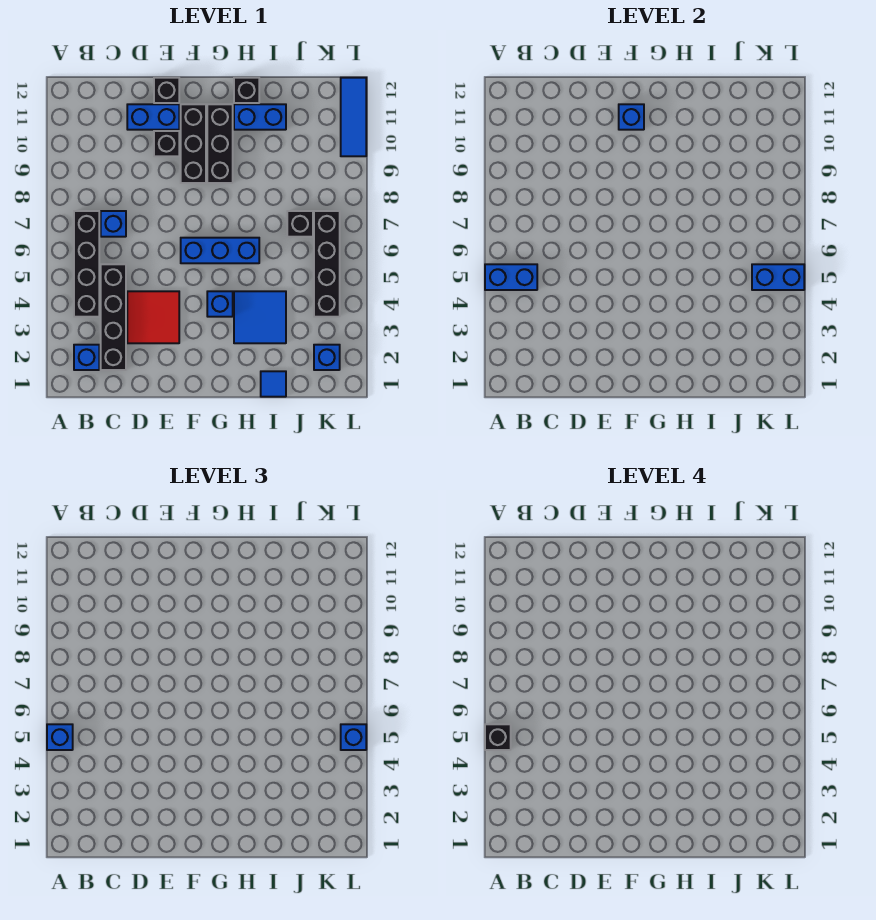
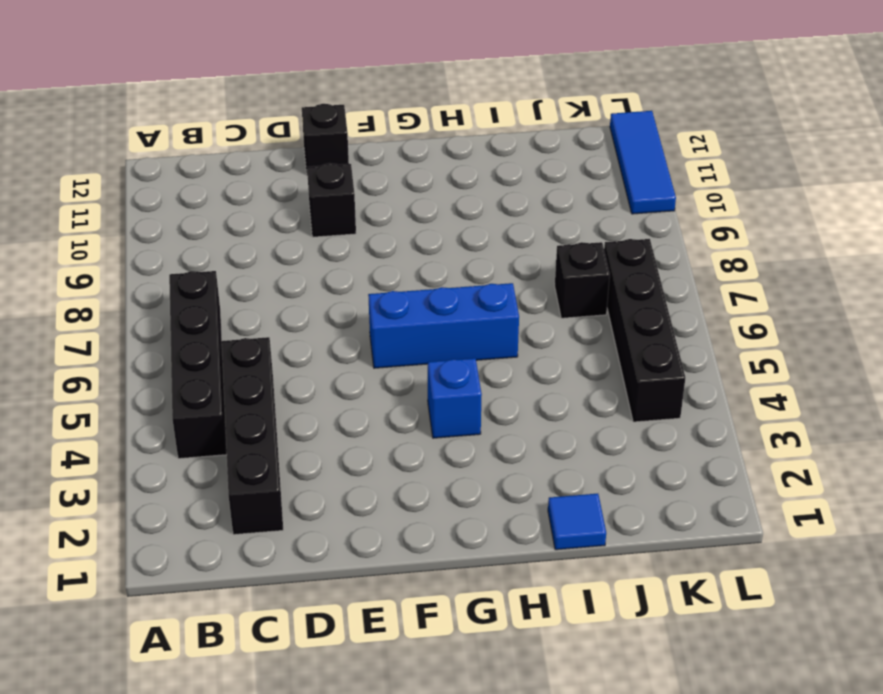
none -> blue 1x1 brick [74,345,99,370]
none -> blue 1x1 brick [101,211,126,237]
none -> red 2x2 tile [127,291,179,343]

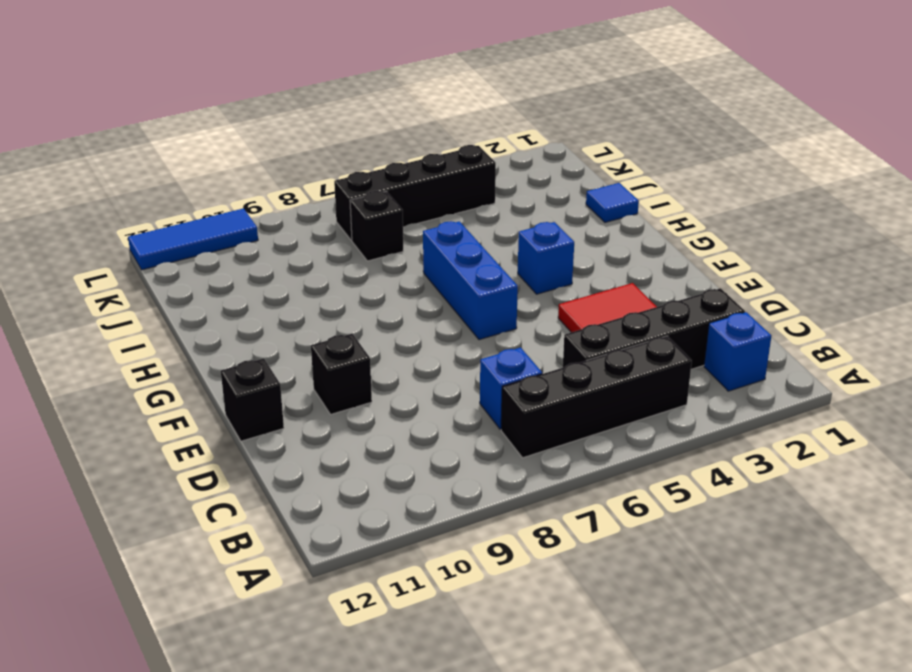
none -> blue 1x2 brick [127,104,179,130]
none -> black 1x3 brick [181,104,206,183]
none -> black 1x3 brick [207,104,233,183]

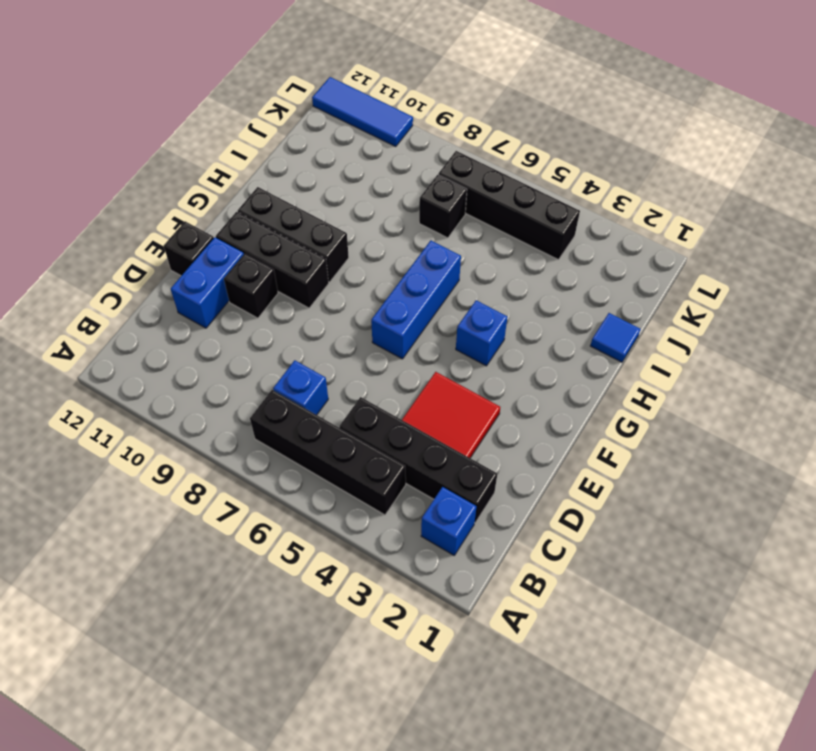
none -> blue 2x2 tile [234,291,286,343]
none -> blue 1x2 brick [234,104,286,130]
none -> black 1x1 brick [234,78,259,103]

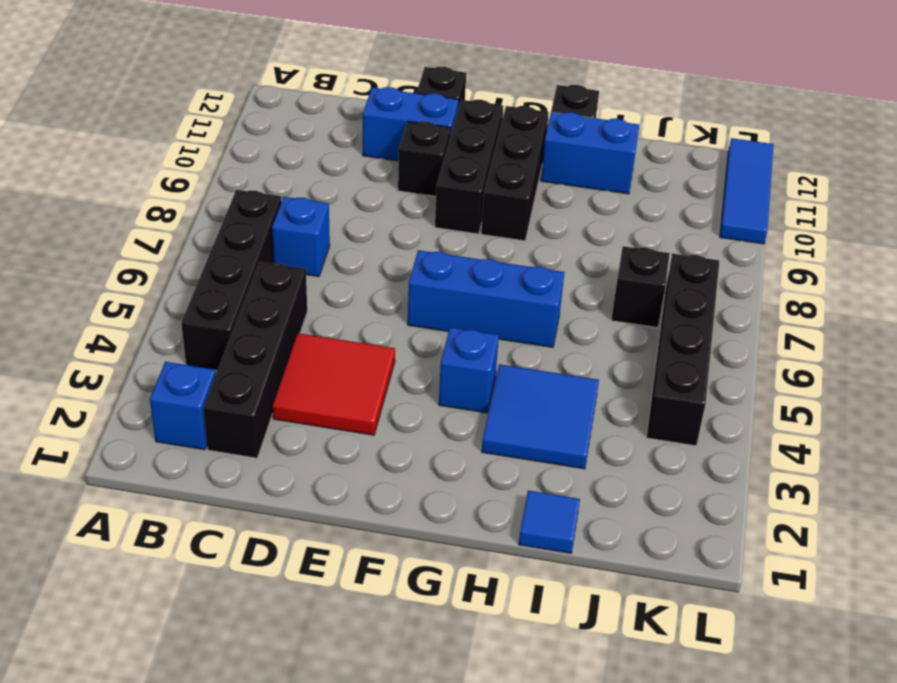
none -> blue 1x1 brick [314,345,340,370]
none -> blue 1x2 brick [485,264,537,290]
none -> blue 1x1 brick [619,104,644,130]

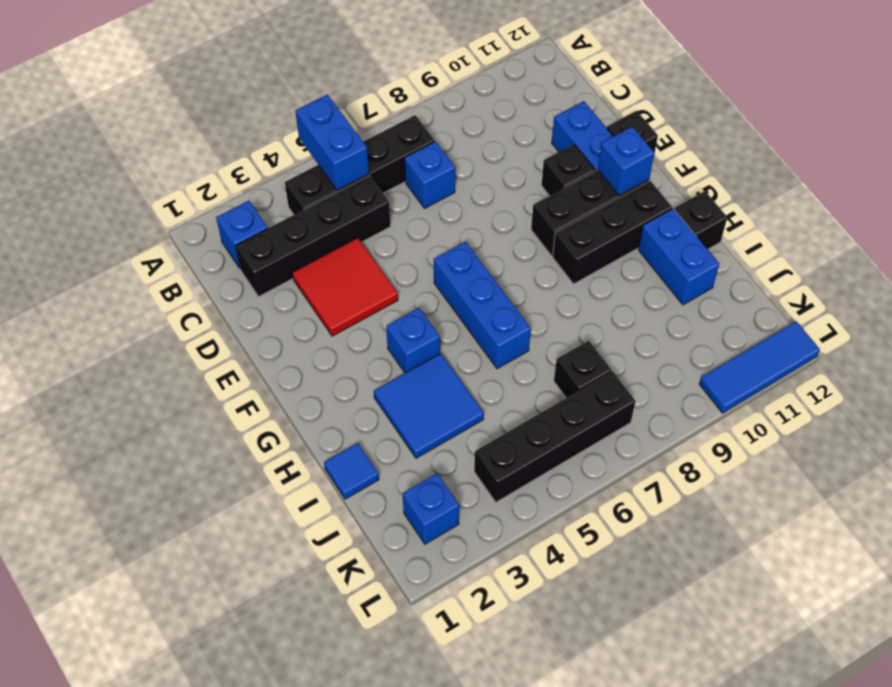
none -> blue 1x2 brick [752,264,804,290]
none -> blue 1x1 brick [47,724,73,750]
none -> blue 1x1 brick [341,724,366,750]

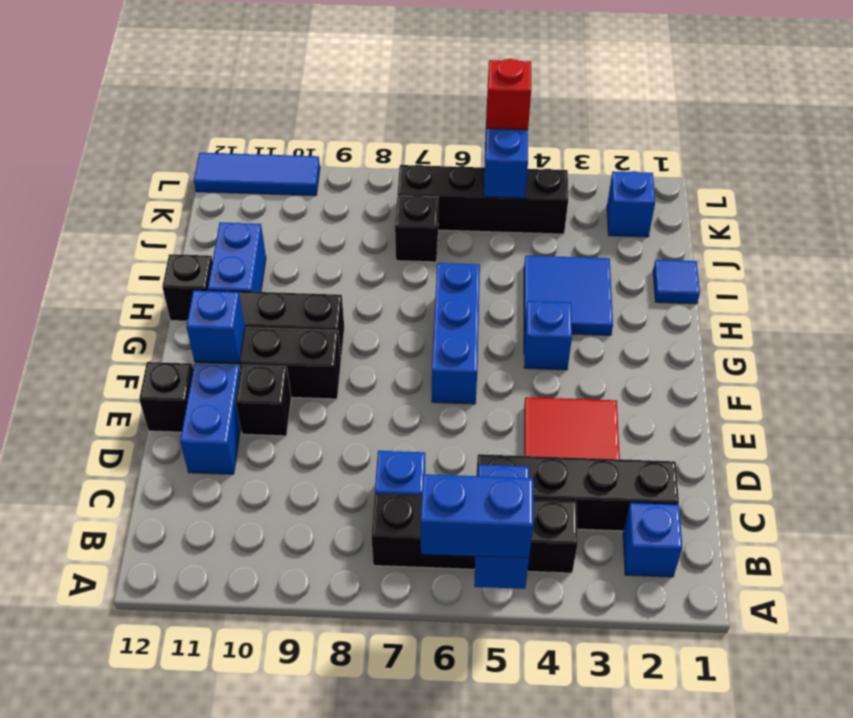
blue 1x2 brick [421,474,533,558] -> blue 1x1 brick [47,724,73,750]
red 1x1 brick [486,59,531,130] -> blue 1x1 brick [341,724,366,750]
none -> black 1x1 brick [485,724,511,750]

